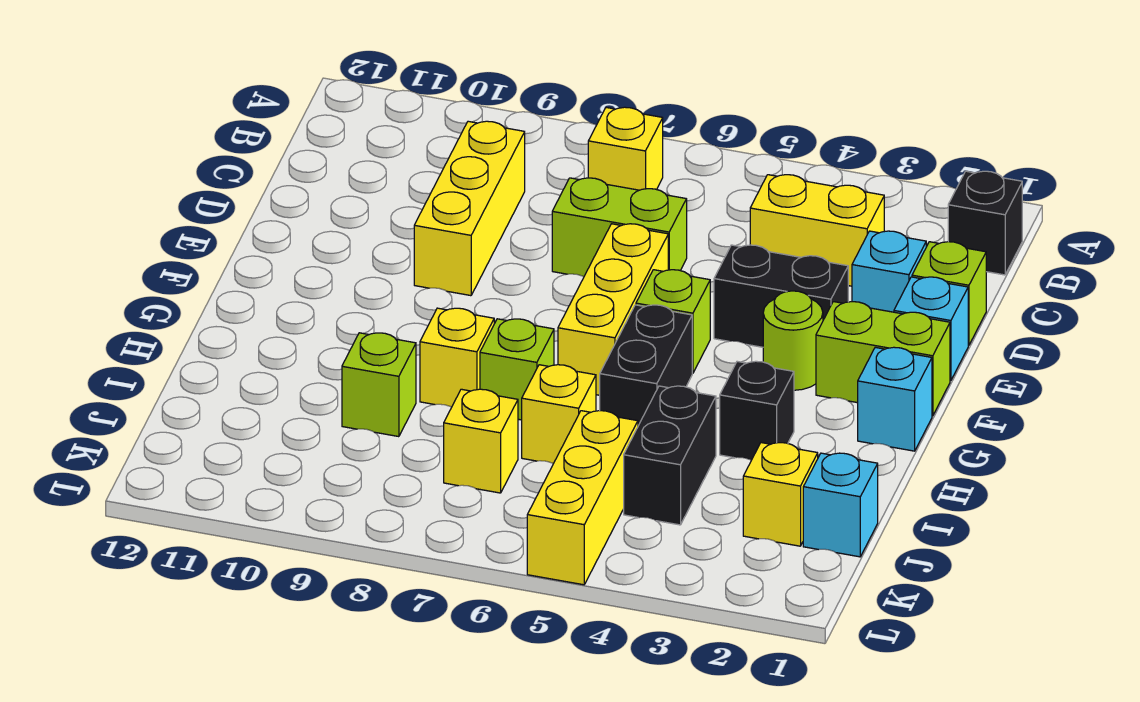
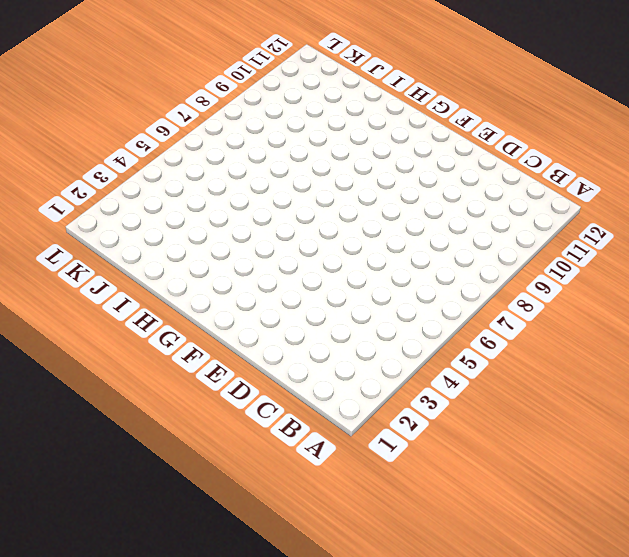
none -> black 1x1 brick [948,171,1022,275]
none -> yellow 1x1 brick [588,107,663,190]
none -> yellow 1x2 brick [750,175,884,286]

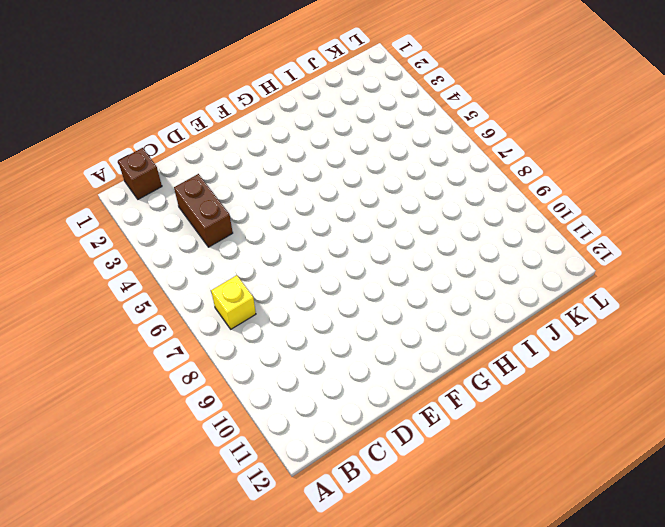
brown 1x1 brick [118,148,162,199] -> black 1x1 brick [948,171,1022,275]
brown 1x2 brick [174,174,233,247] -> yellow 1x2 brick [750,175,884,286]
none -> yellow 1x3 brick [414,121,525,296]
none -> lime 1x1 brick [912,242,986,345]
none -> cyan 1x1 brick [852,231,926,312]

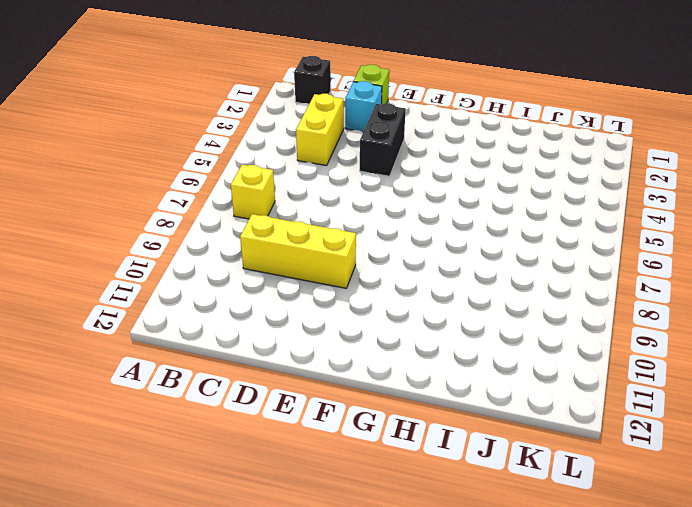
none -> lime 1x2 brick [552,178,687,277]
none -> cyan 1x1 brick [894,277,968,381]
none -> yellow 1x3 brick [558,224,668,395]

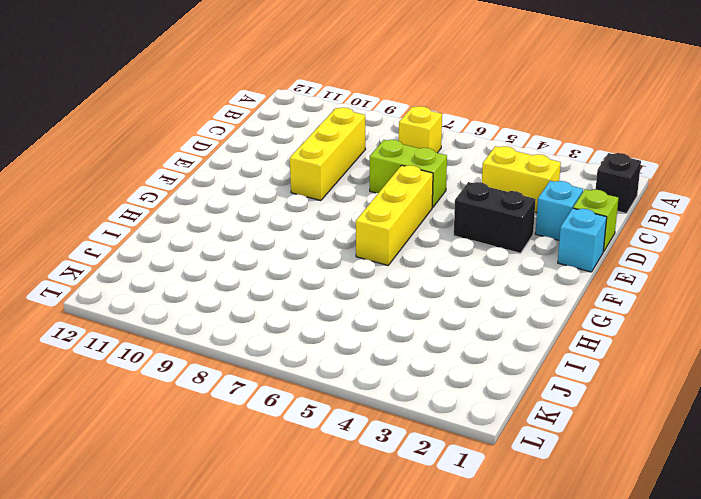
none -> lime 1x2 brick [816,302,950,416]
none -> lime 1x1 round brick [763,291,823,390]
none -> lime 1x1 brick [636,270,710,373]

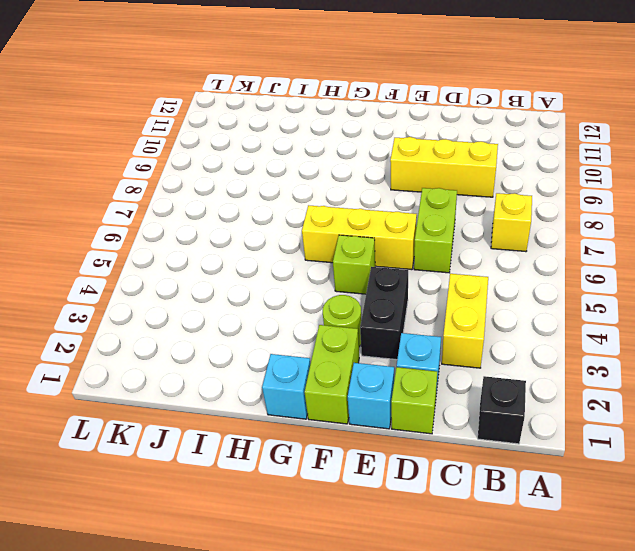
none -> black 1x2 brick [600,305,692,426]
none -> black 1x1 brick [720,361,794,460]
none -> lime 1x1 brick [480,319,554,420]

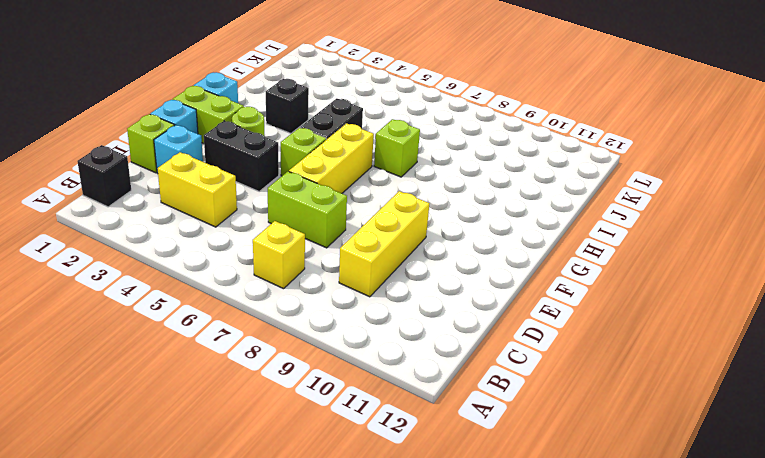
none -> yellow 1x1 brick [420,308,494,407]
none -> black 1x2 brick [624,386,716,525]
none -> yellow 1x1 brick [522,365,596,464]

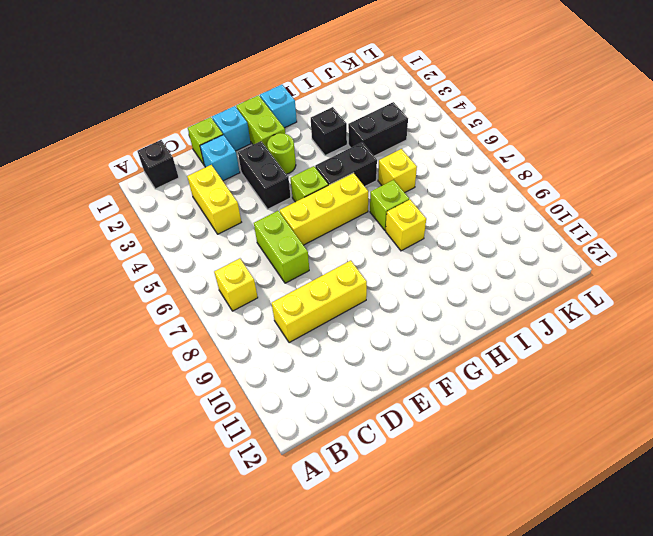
none -> lime 1x1 brick [342,333,416,437]
none -> cyan 1x1 brick [803,453,878,557]
none -> yellow 1x1 brick [743,443,818,546]

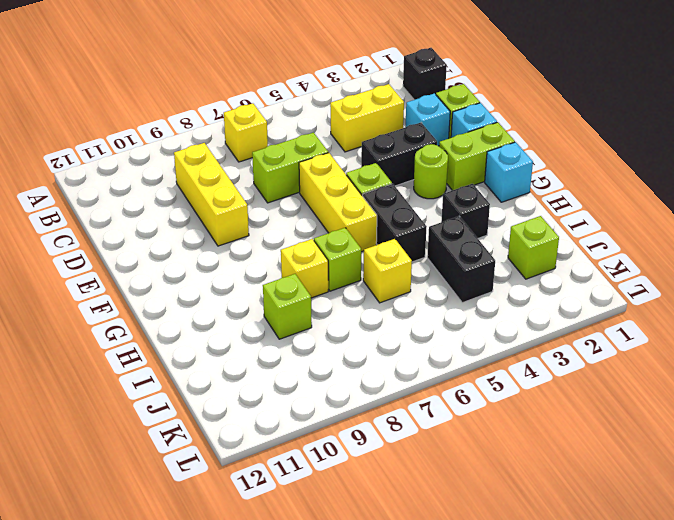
lime 1x1 brick [508,216,559,279] -> yellow 1x1 brick [743,443,818,546]
none -> cyan 1x1 brick [803,453,878,557]
none -> yellow 1x3 brick [527,411,638,585]
none -> yellow 1x1 brick [444,389,518,493]

